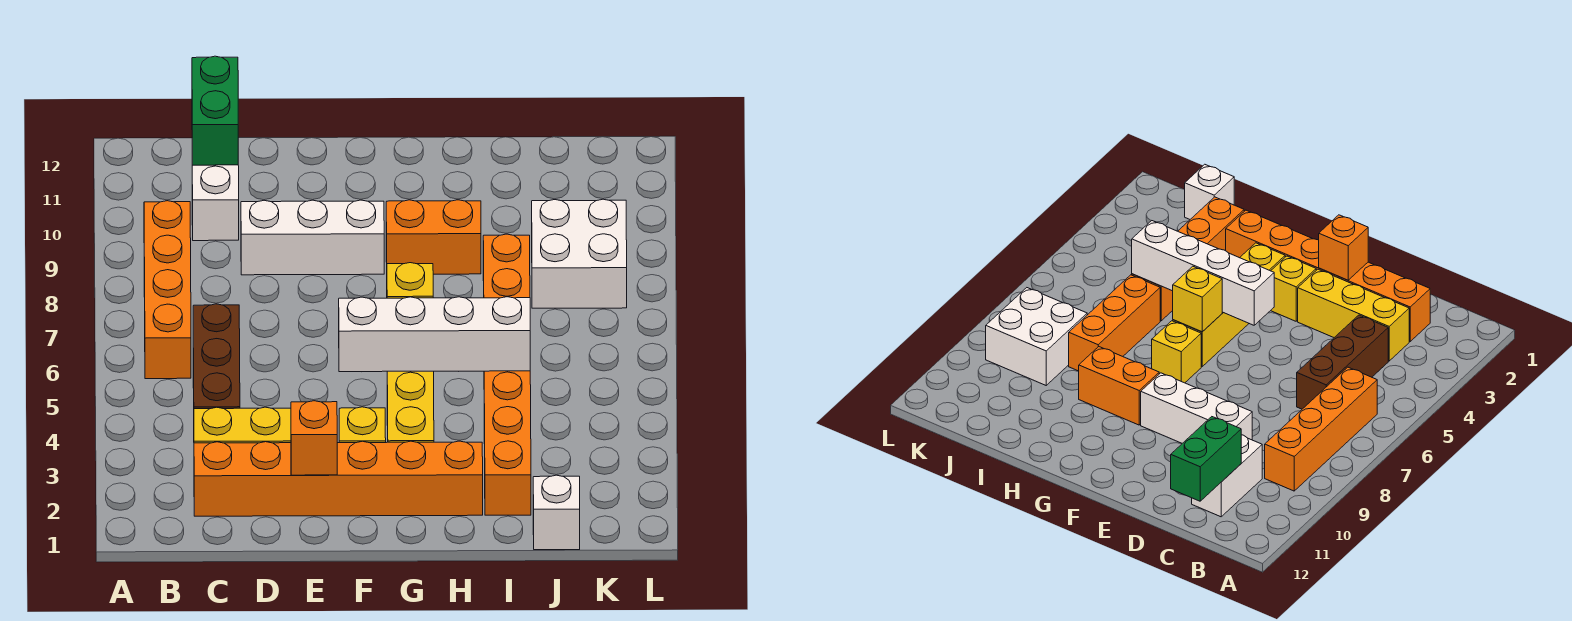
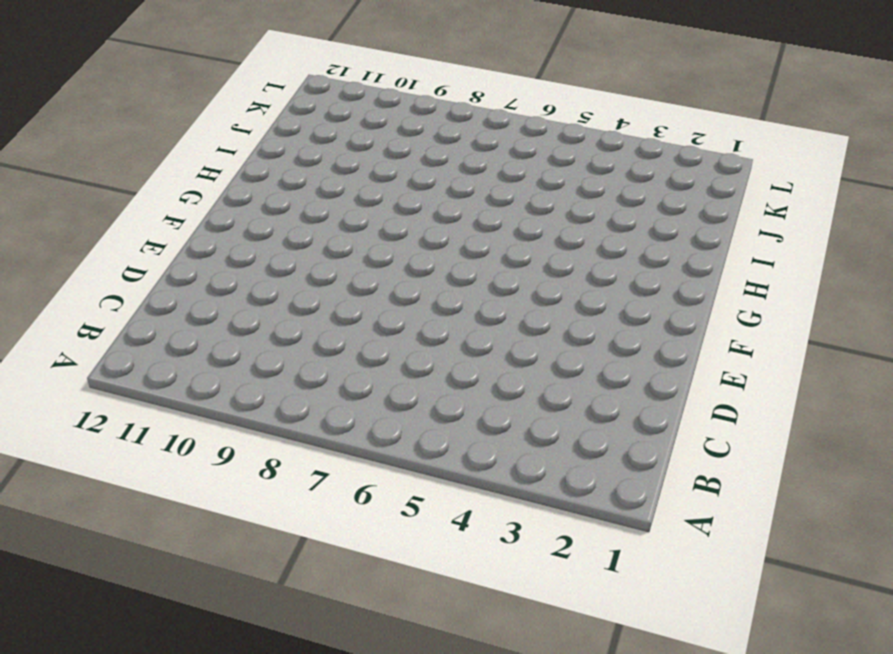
none -> orange 1x4 brick [144,201,191,379]
none -> orange 1x6 brick [194,441,483,516]
none -> yellow 1x3 brick [194,407,291,443]

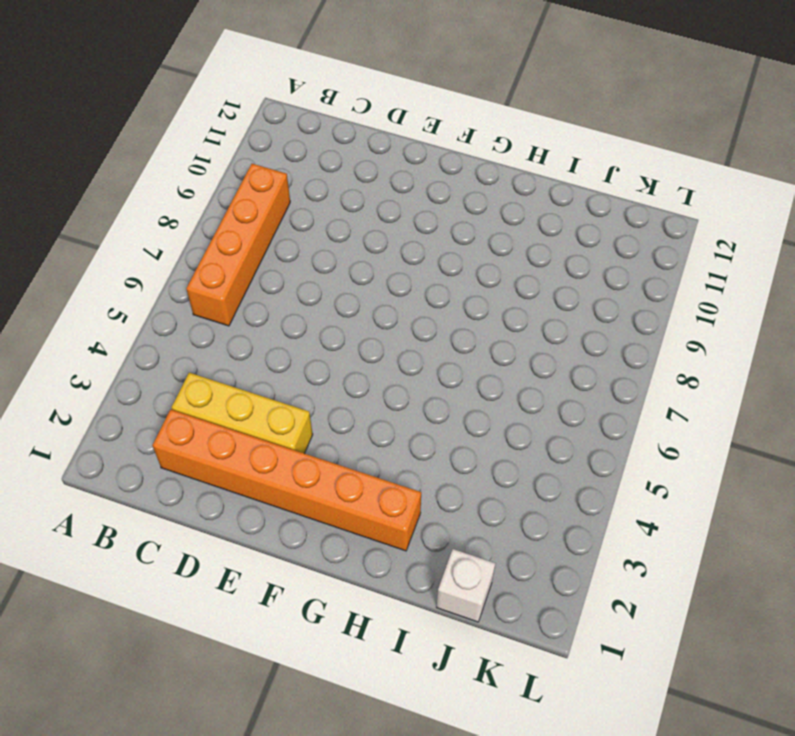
none -> brown 1x3 brick [193,304,240,409]
none -> white 1x2 brick [192,165,239,241]
none -> white 1x3 brick [241,200,384,275]

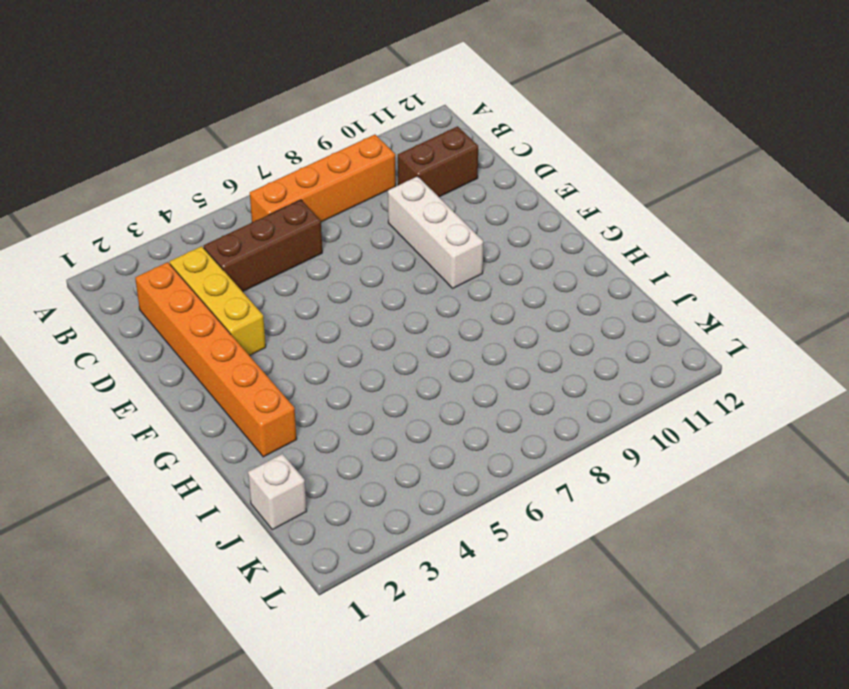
brown 1x2 brick [398,126,478,197] -> white 1x2 brick [192,165,239,241]
none -> yellow 1x1 brick [339,407,386,443]
none -> yellow 1x4 brick [387,371,434,442]
none -> yellow 1x1 brick [1152,321,1201,383]

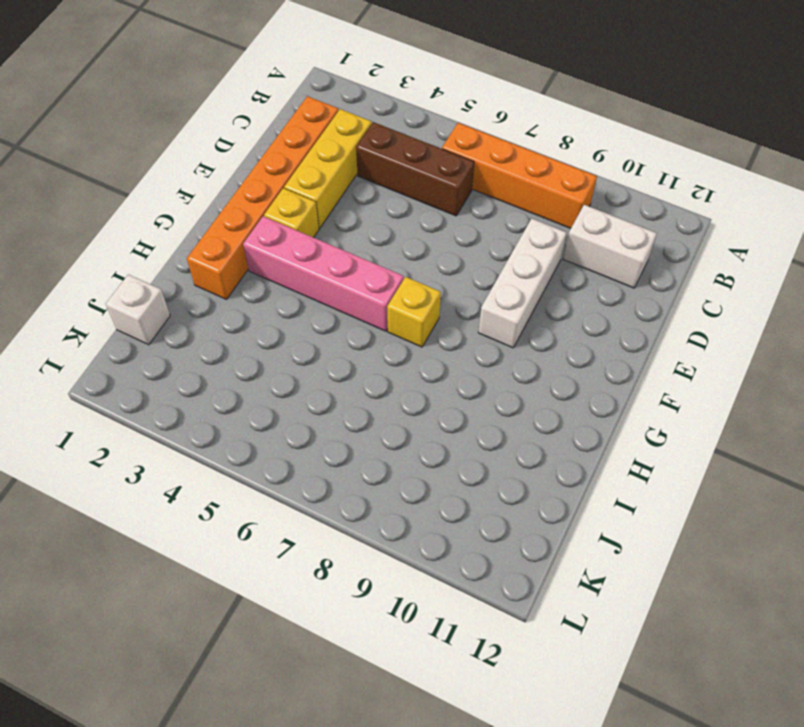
pink 1x4 brick [243,216,404,331] -> yellow 1x4 brick [387,371,434,442]
none -> orange 1x2 brick [386,200,481,274]
none -> orange 1x4 brick [484,371,531,515]
none -> orange 1x3 brick [483,234,530,298]

